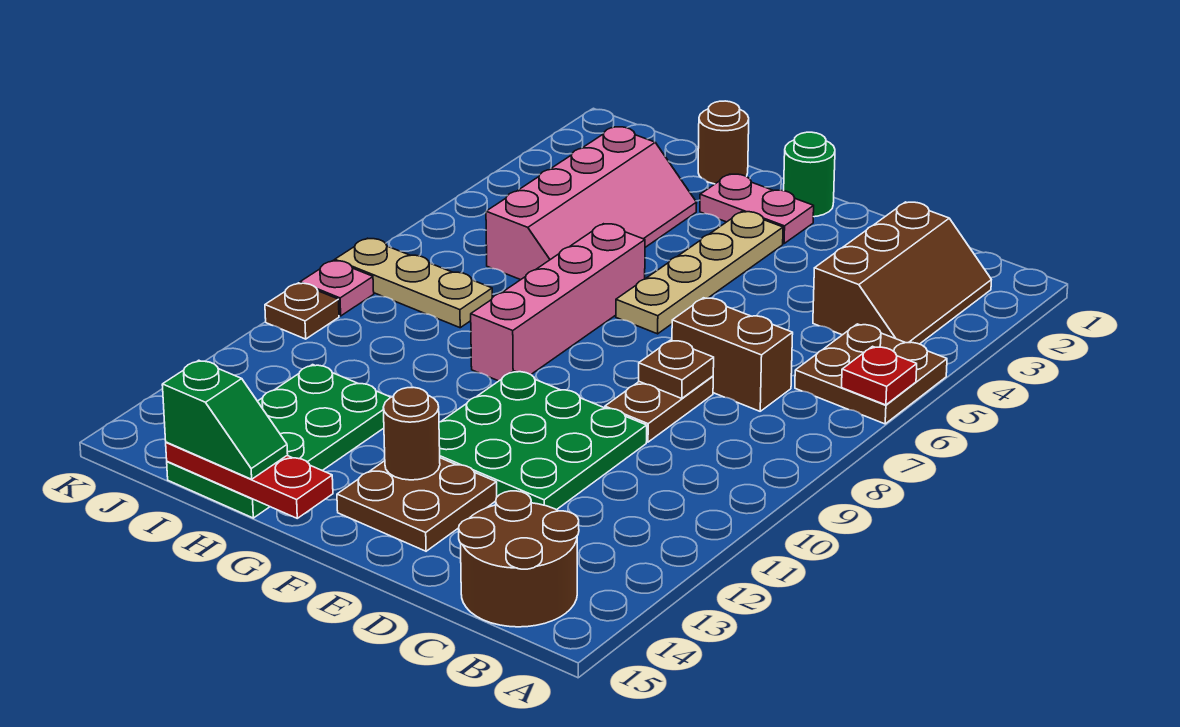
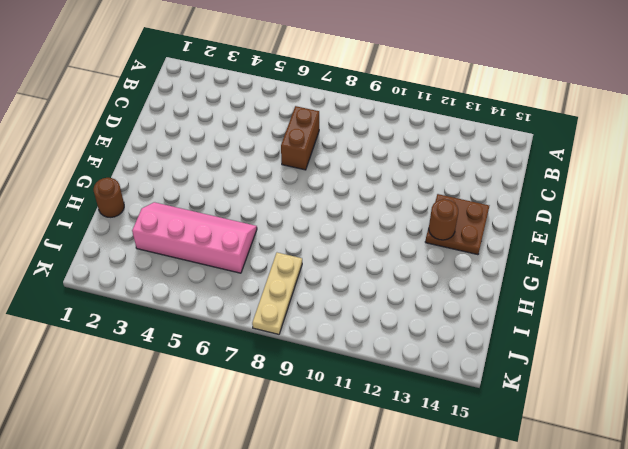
none -> brown 2x2 plate [795,324,947,424]
none -> brown 2x3 slope [813,202,991,344]
none -> brown 2x2 round brick [459,491,579,627]

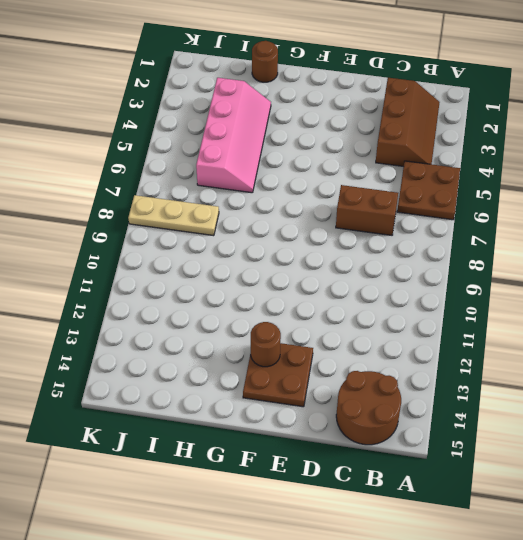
none -> brown 1x2 plate [605,376,713,442]
none -> green 3x3 plate [439,371,647,510]
none -> green 1x1 round brick [784,132,835,217]

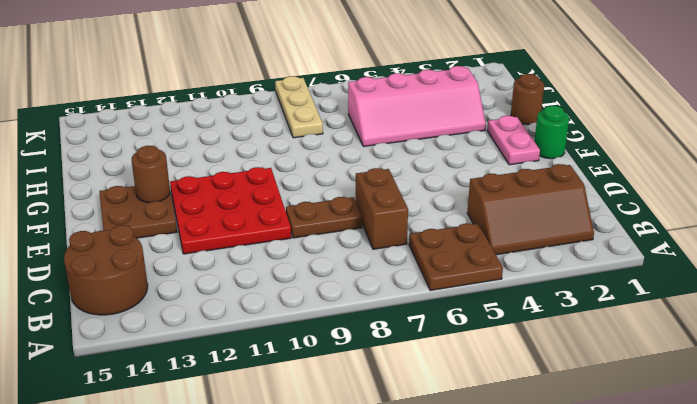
red 3x3 plate [170,167,291,254] -> green 3x3 plate [439,371,647,510]
none -> tan 1x4 plate [616,212,783,334]
none -> pink 1x4 brick [471,224,645,381]
none -> green 2x4 plate [167,365,391,518]

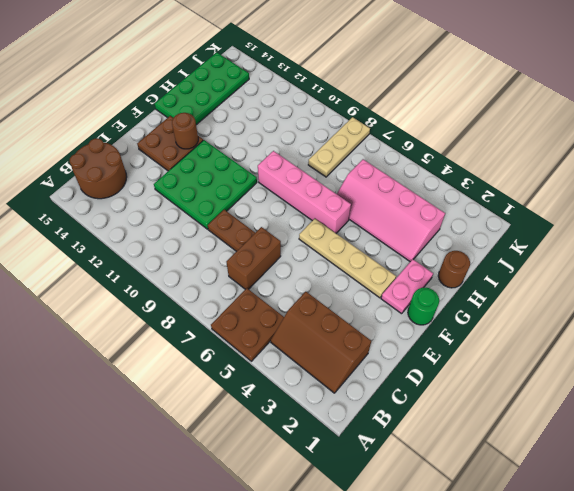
green 2x4 plate [155,53,249,125] -> green 2x4 plate turned to [167,365,391,518]
none -> pink 1x1 plate [300,260,374,316]
none -> brown 1x1 plate [265,283,339,339]
none -> red 1x1 plate [842,346,917,405]

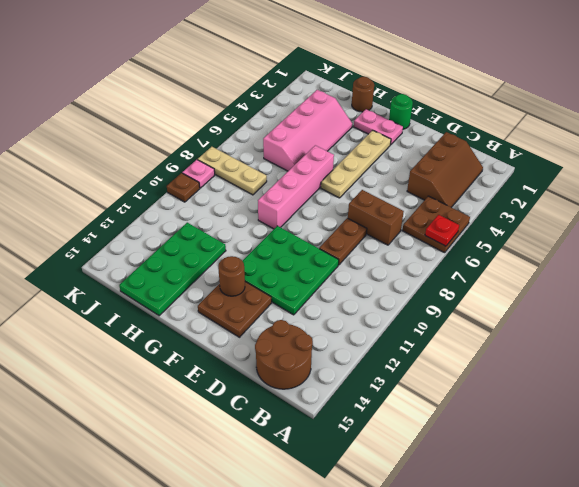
none -> brown 1x1 plate [639,340,714,399]
none -> red 1x3 plate [166,442,333,518]
none -> green 1x2 slope [162,360,288,479]

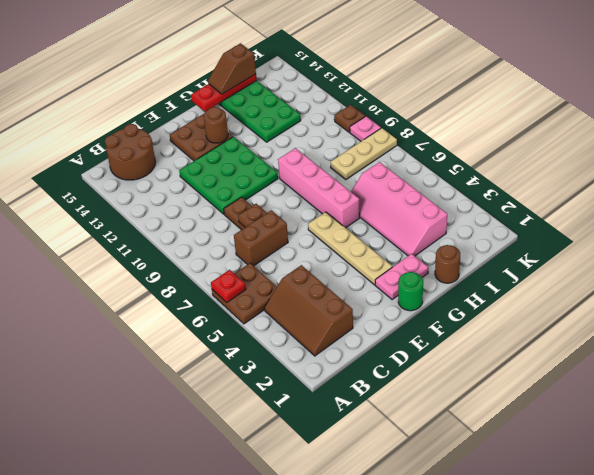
brown 1x2 slope [208,43,256,94] -> green 1x2 slope [162,360,288,479]

